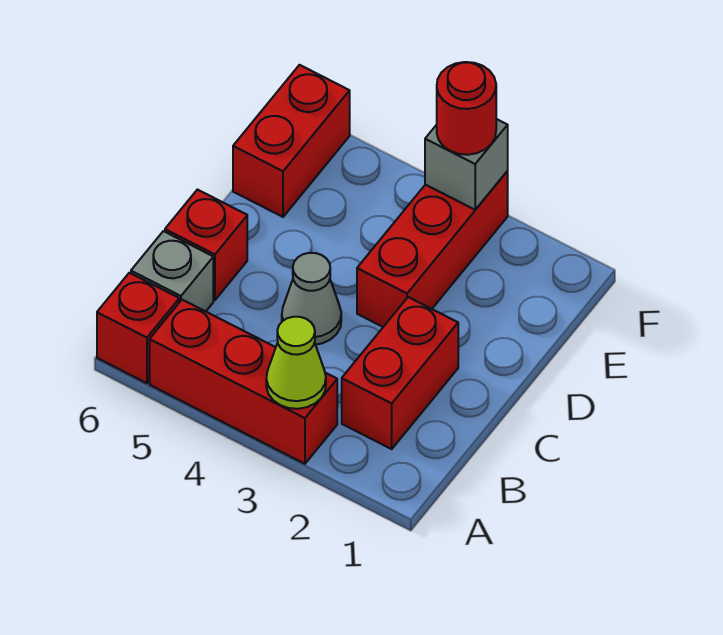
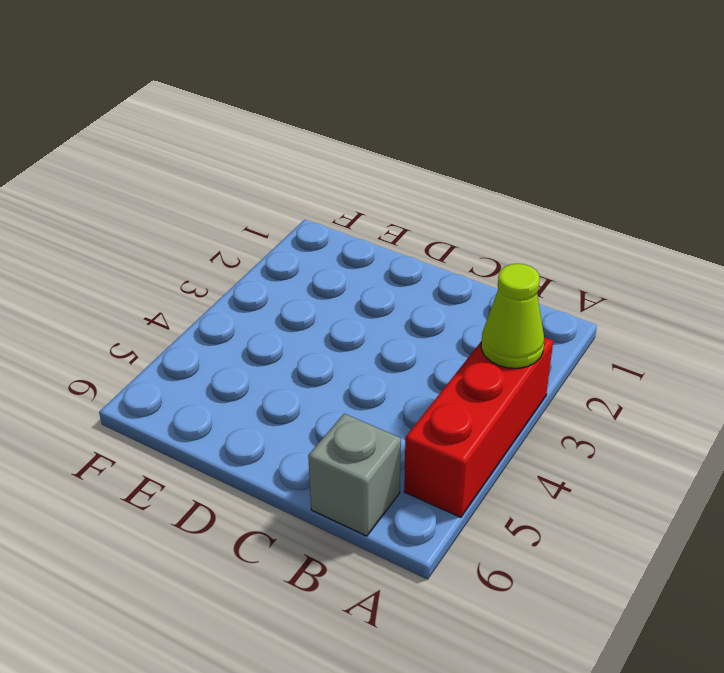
none -> red 1x1 brick [97,273,179,383]
none -> red 1x2 brick [342,297,458,449]

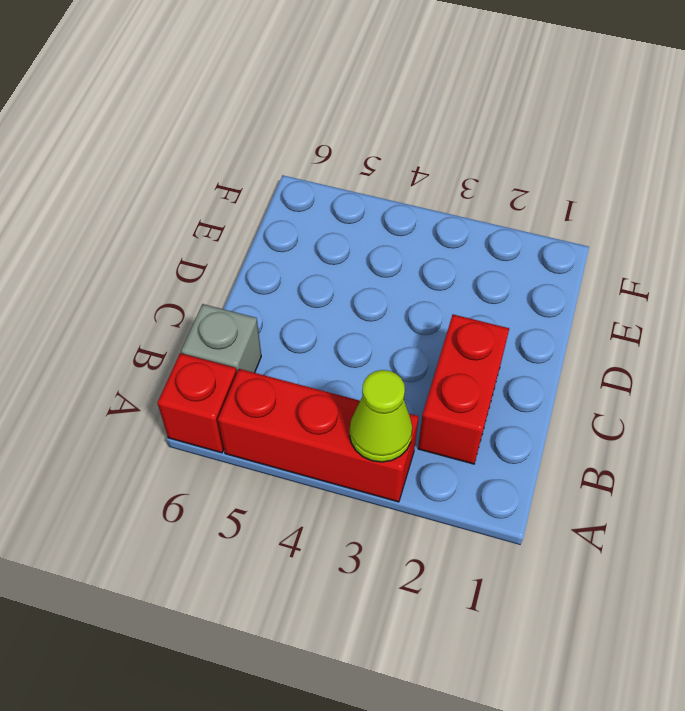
none -> grey 1x1 cone [282,253,341,345]
none -> red 1x1 brick [165,190,247,300]

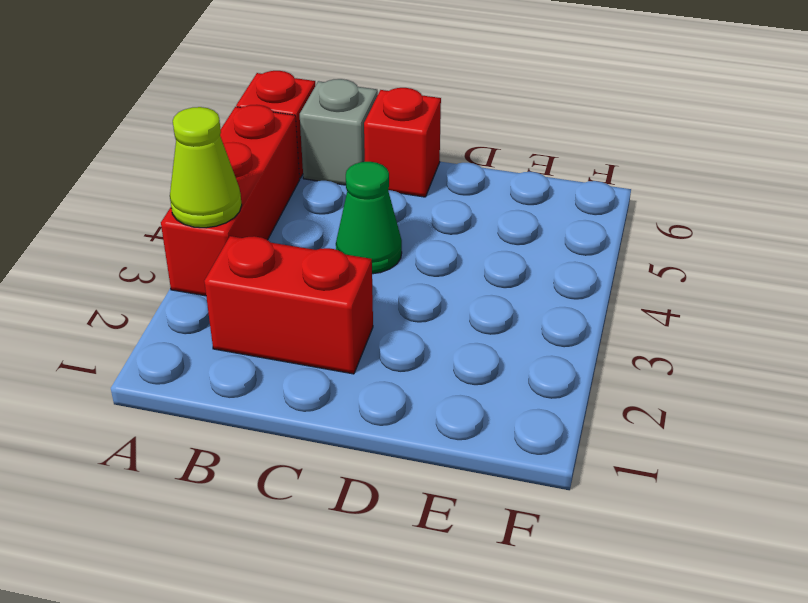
green 1x1 cone [336,162,402,274] -> grey 1x1 cone [282,253,341,345]
none -> red 1x3 brick [357,171,508,327]
none -> red 1x2 brick [233,65,350,217]

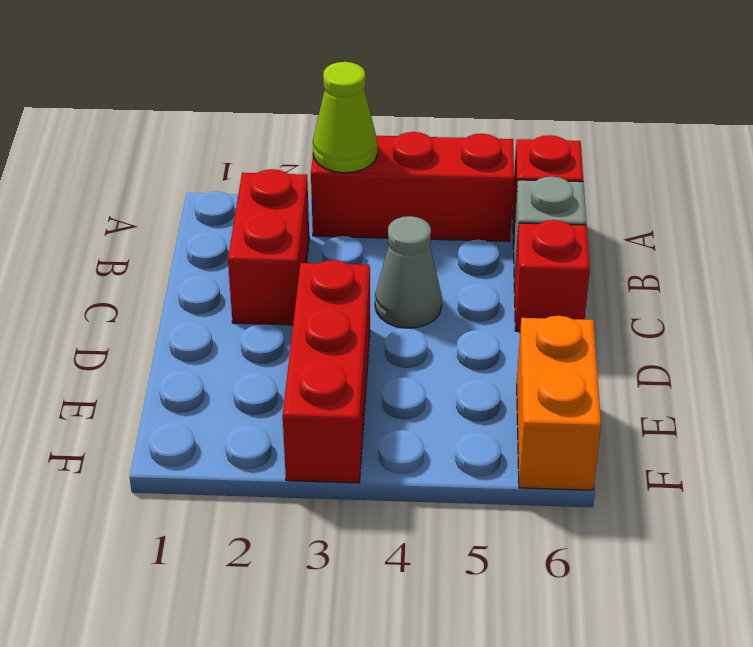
orange 1x2 brick [517,316,601,490] -> red 1x2 brick [233,65,350,217]
none -> grey 1x1 brick [425,119,508,210]
none -> red 1x1 round brick [437,62,496,155]

